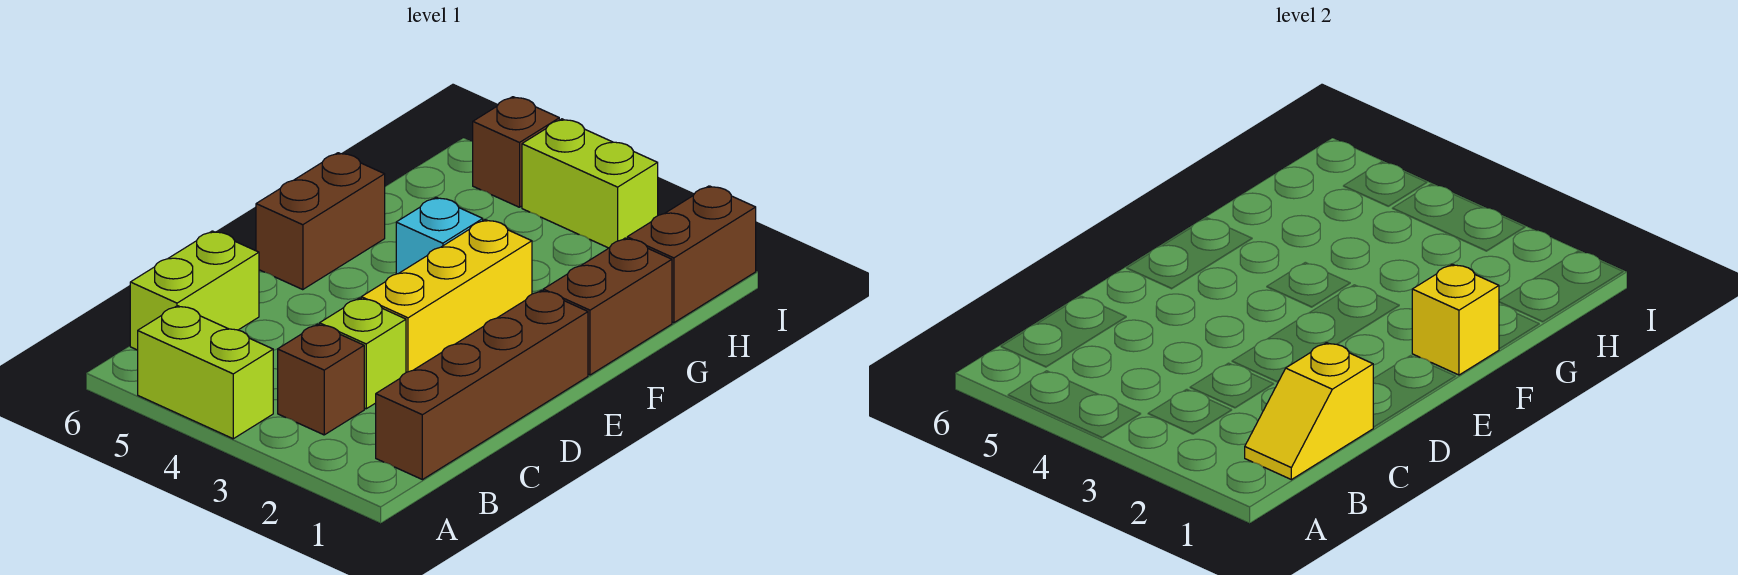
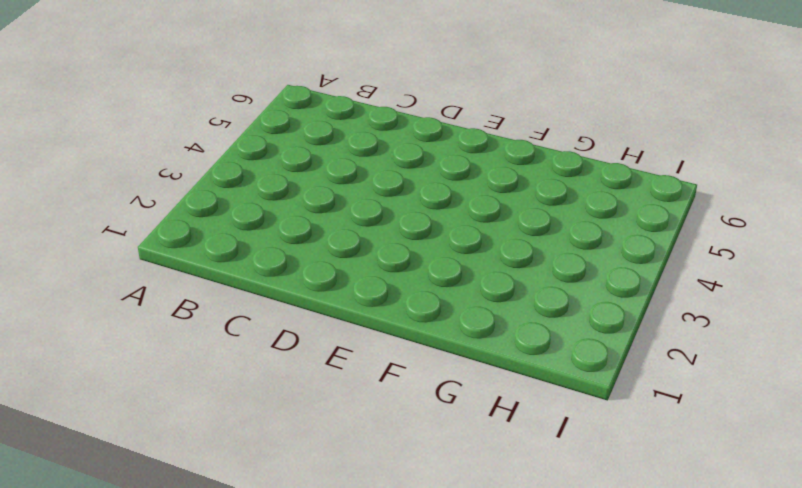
none -> lime 1x2 brick [138,306,273,439]
none -> brown 1x4 brick [376,290,588,480]
none -> brown 1x1 brick [278,324,364,435]

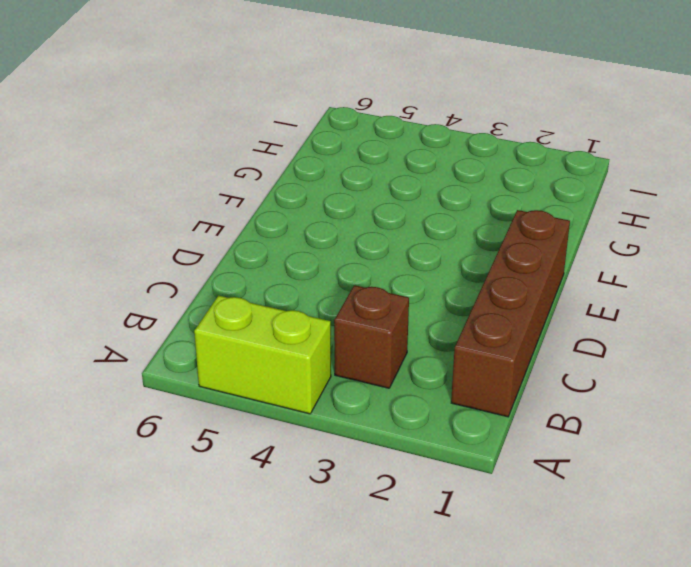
none -> lime 1x2 brick [130,231,259,350]
none -> lime 1x1 brick [320,298,406,409]
none -> yellow 1x3 brick [361,220,532,372]

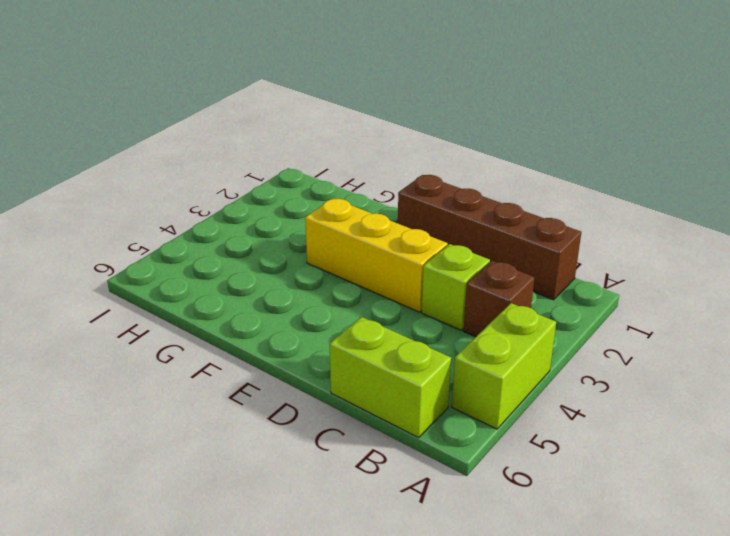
none -> brown 1x2 brick [256,153,385,290]
none -> brown 1x2 brick [543,238,672,375]
none -> cyan 1x1 brick [396,197,483,274]

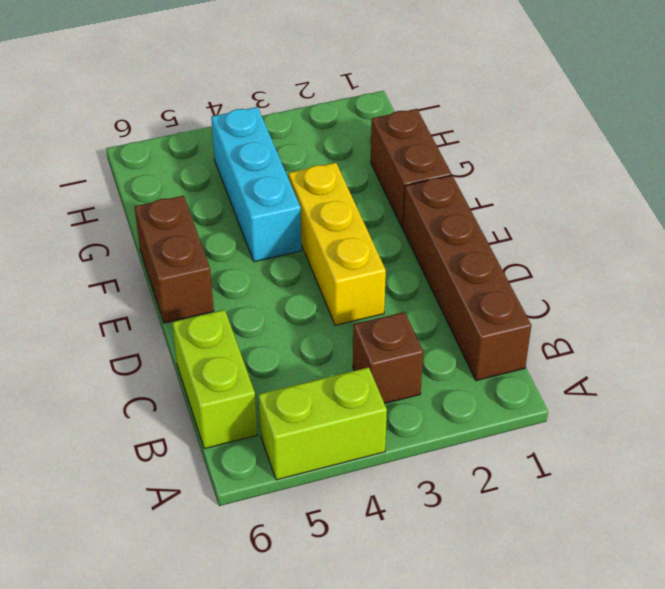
cyan 1x3 brick [211,107,301,262] -> cyan 1x1 brick [396,197,483,274]
none -> lime 1x1 brick [320,298,406,409]
none -> brown 1x2 brick [627,186,756,323]
none -> lime 1x2 brick [522,119,658,248]

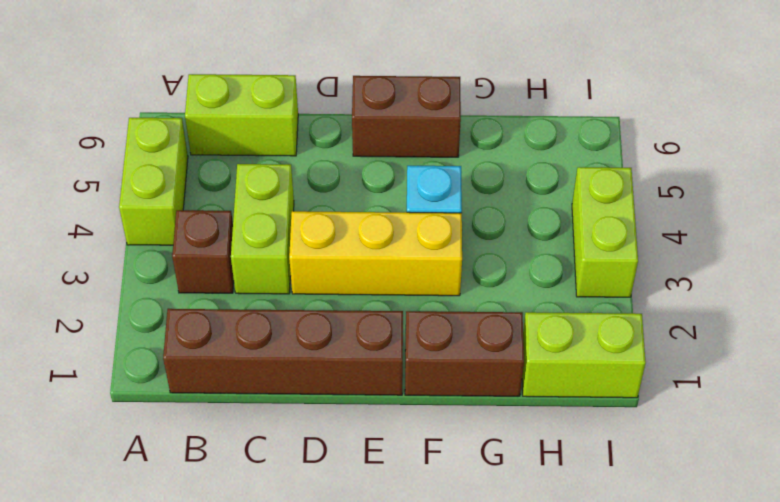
lime 1x2 brick [231,164,294,294] -> lime 1x1 brick [320,298,406,409]
lime 1x2 brick [522,312,646,398] -> brown 1x2 brick [627,186,756,323]
none -> brown 1x1 brick [473,97,559,207]
none -> yellow 1x2 slope [1245,343,1373,480]
none -> yellow 1x1 brick [1412,264,1499,375]

